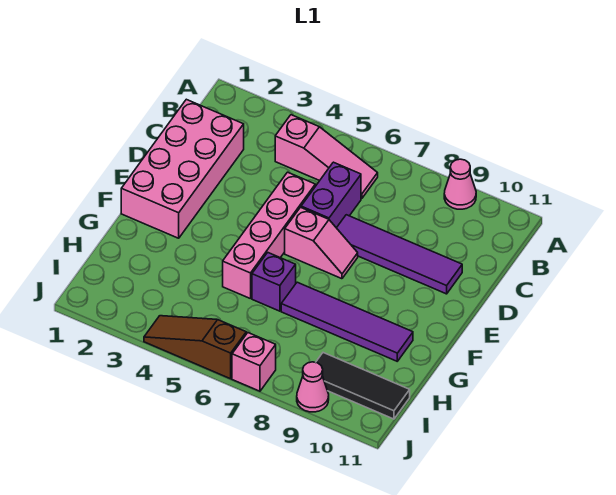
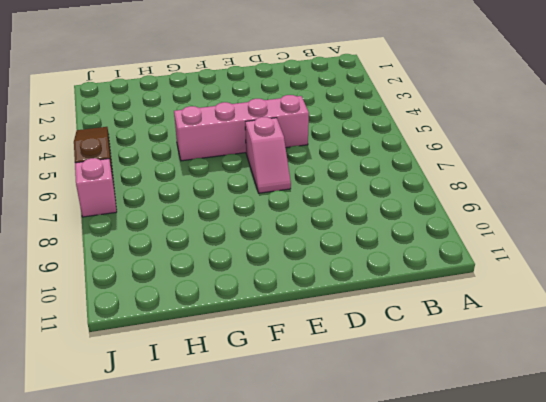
none -> pink 1x1 cone [444,159,476,209]
none -> pink 1x3 slope [275,115,378,199]
none -> pink 2x4 brick [121,99,244,238]

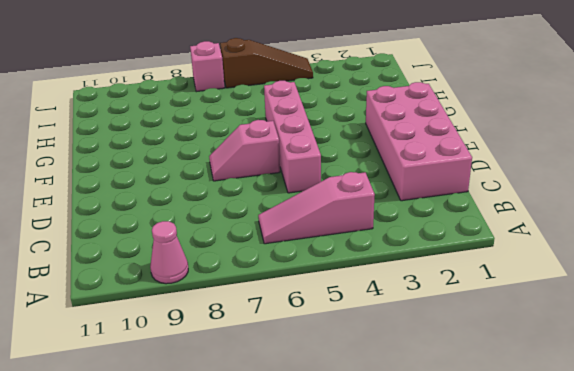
none -> purple 1x2 brick [301,162,361,228]
none -> purple 1x4 tile [337,215,462,294]
none -> purple 1x1 brick [252,252,296,311]

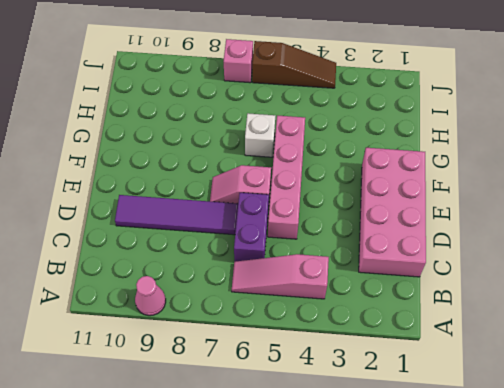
white 1x1 brick [245,113,275,157] -> purple 1x1 brick [252,252,296,311]
none -> purple 1x4 tile [281,282,413,361]
none -> black 1x3 tile [316,353,410,419]
none -> pink 1x1 cone [297,362,329,412]

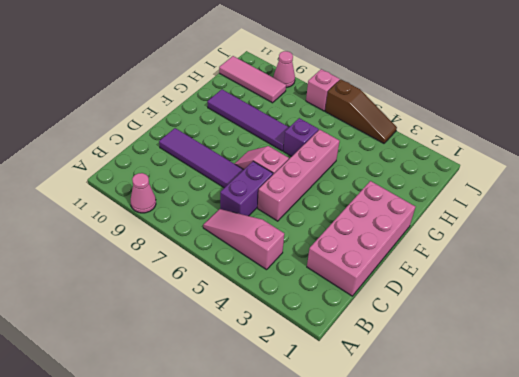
pink 1x3 tile [219,56,286,103] -> black 1x3 tile [316,353,410,419]

